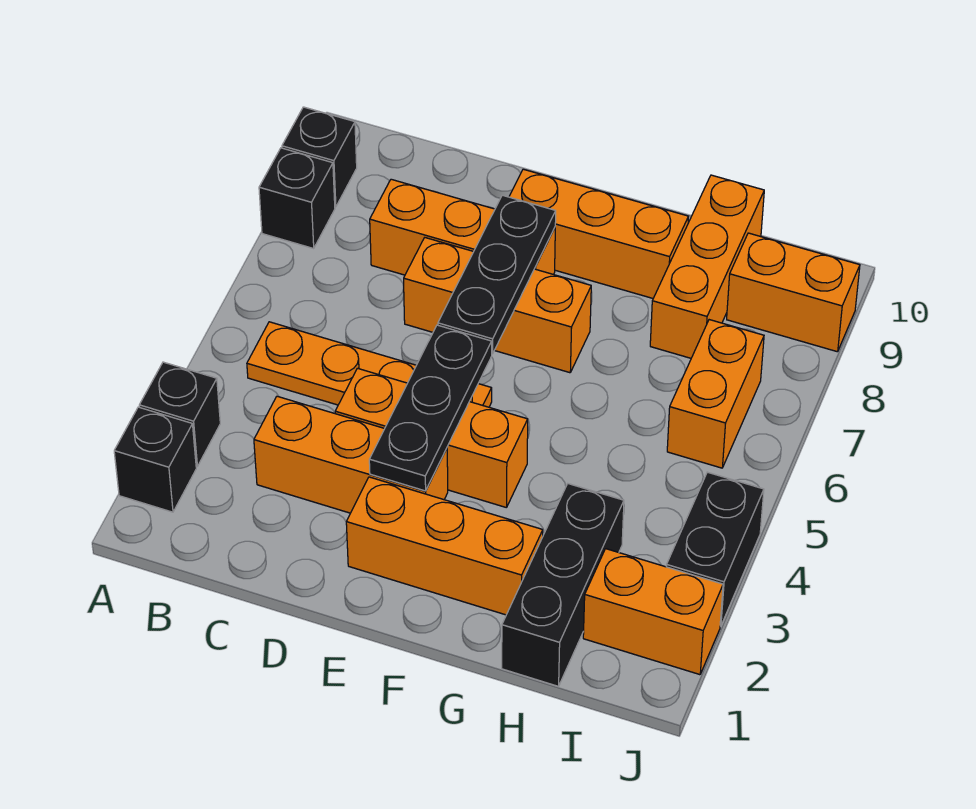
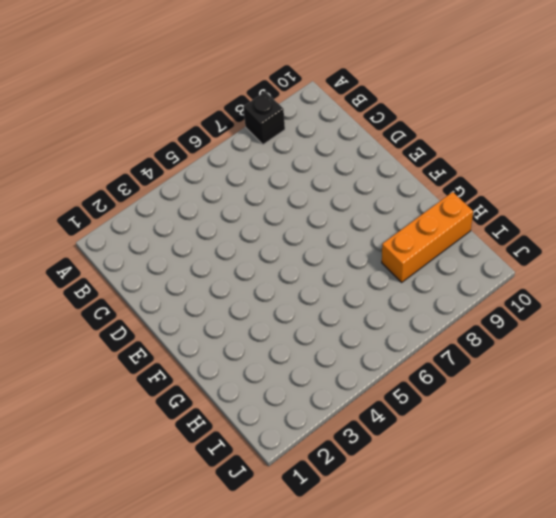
none -> black 1x1 brick [114,407,196,512]
none -> black 1x1 brick [139,362,220,466]
none -> black 1x1 brick [282,107,357,207]

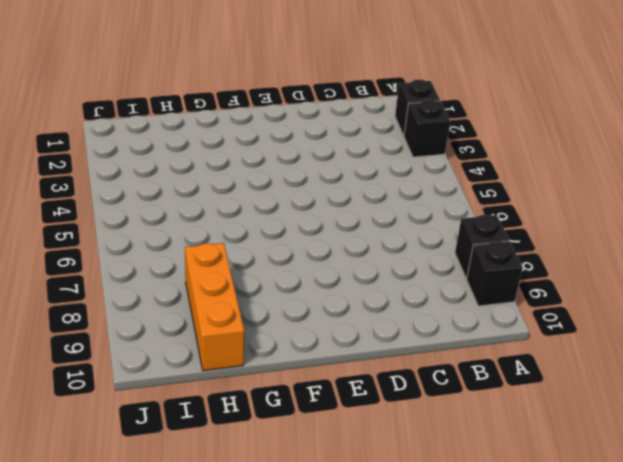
none -> orange 1x4 plate [247,322,492,407]
none -> orange 1x3 brick [254,396,448,513]
none -> orange 1x3 brick [370,179,555,275]

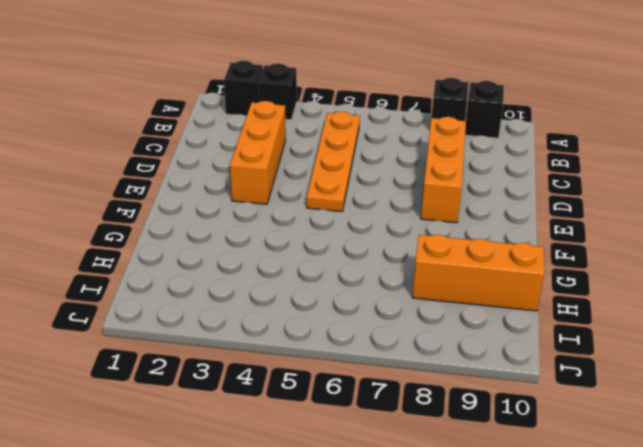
none -> orange 1x3 brick [335,368,528,508]
none -> orange 1x3 brick [404,238,591,373]
none -> orange 1x3 brick [346,477,543,615]

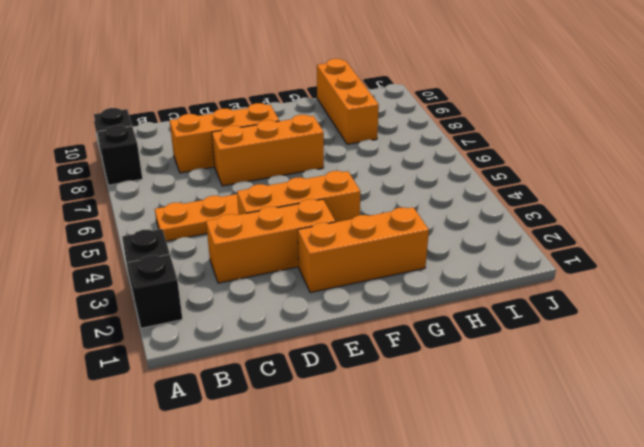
none -> orange 1x3 brick [509,169,689,298]
none -> black 1x3 brick [502,484,624,686]
none -> orange 1x2 brick [583,549,723,675]

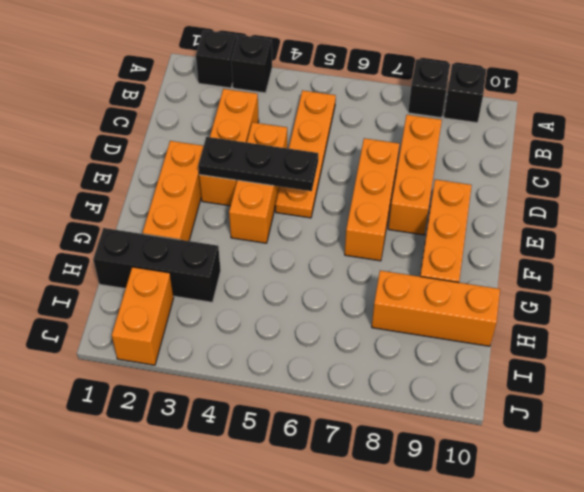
none -> orange 1x2 brick [667,320,764,468]
none -> orange 1x2 brick [727,233,860,352]
none -> black 1x2 brick [666,472,764,626]

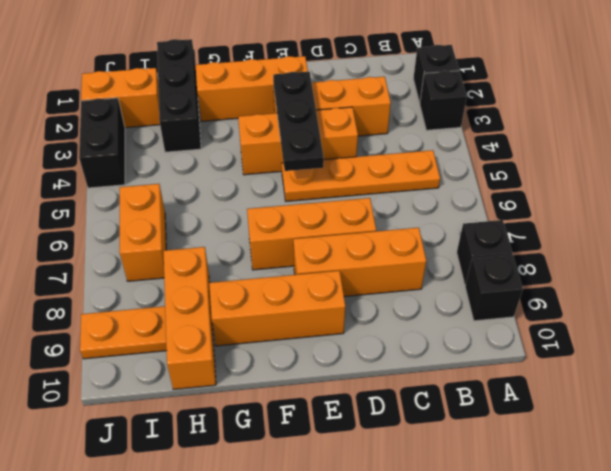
orange 1x2 plate [80,306,167,359] -> orange 1x2 brick [727,233,860,352]
none -> black 1x3 plate [438,195,556,354]

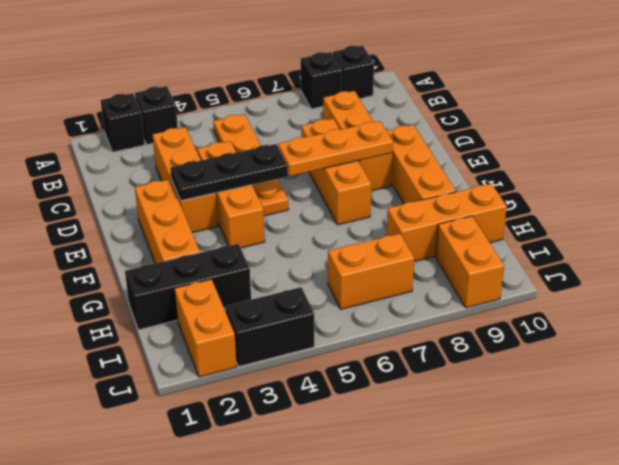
orange 1x3 plate [278,121,393,176] -> black 1x3 plate [438,195,556,354]

